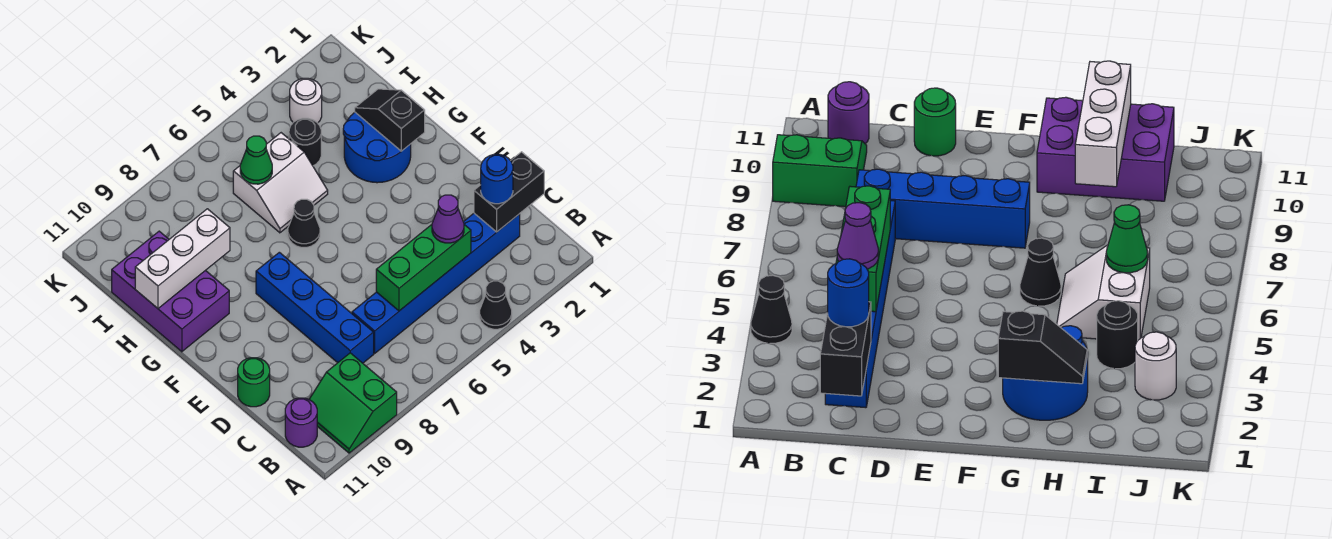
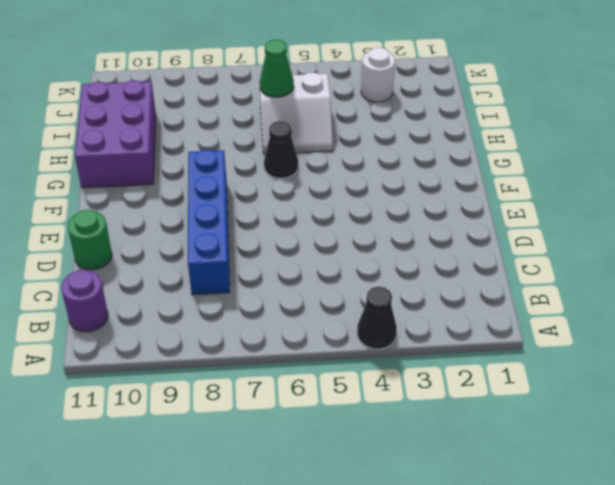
none -> green 2x2 slope [309,353,397,453]
none -> blue 1x6 brick [352,213,520,353]
none -> blue 2x2 round brick [343,112,411,183]

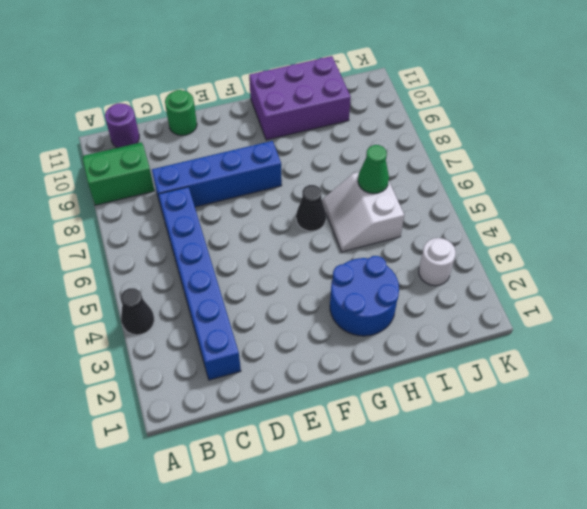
none -> black 1x1 round brick [289,118,321,166]
none -> black 1x2 brick [474,152,544,232]
none -> green 1x3 brick [376,225,471,311]

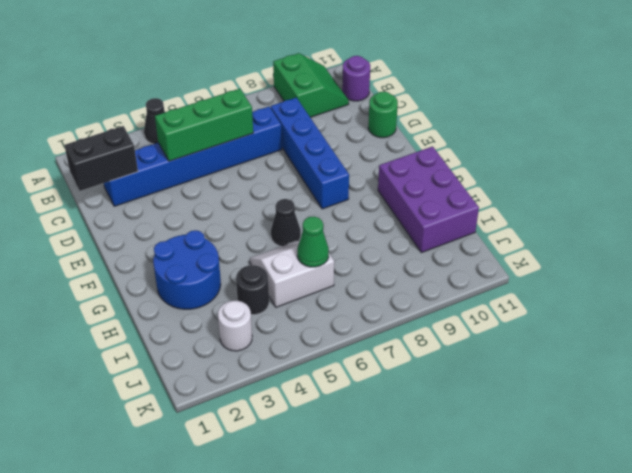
none -> black 1x2 slope [355,89,425,151]
none -> white 1x3 brick [135,209,230,308]
none -> blue 1x1 round brick [481,154,513,204]

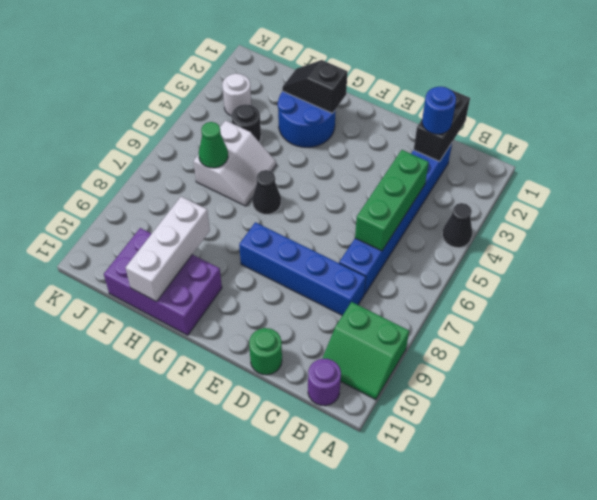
none -> purple 1x1 cone [432,195,464,243]

